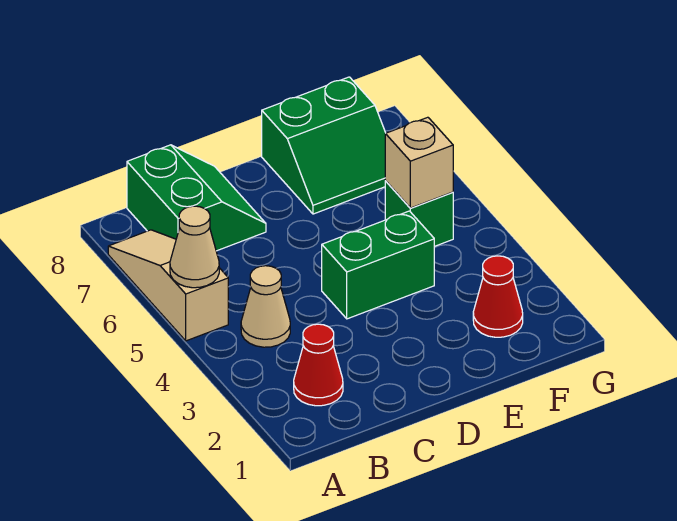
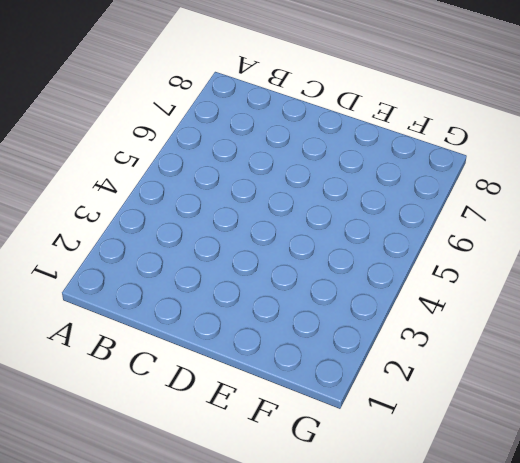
none -> tan 1x3 slope [108,230,228,341]
none -> red 1x1 cone [294,324,343,406]

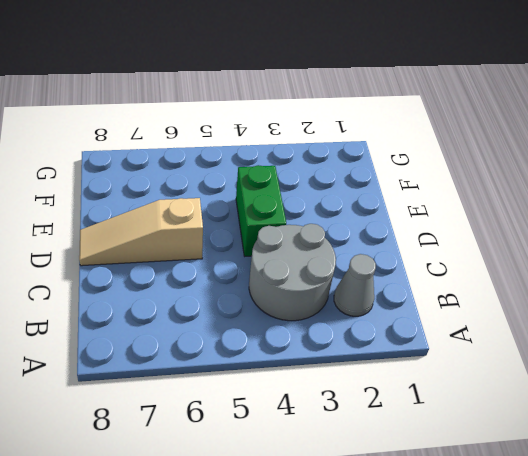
grey 1x1 cone [334,254,376,316] -> red 1x1 cone [294,324,343,406]
grey 2x2 round brick [249,224,336,321] -> tan 1x1 cone [241,266,290,347]
tan 1x3 slope [79,198,203,266] -> tan 1x3 slope moved to [108,230,228,341]
none -> green 2x2 slope [127,145,266,251]
none -> green 2x2 slope [262,77,386,214]

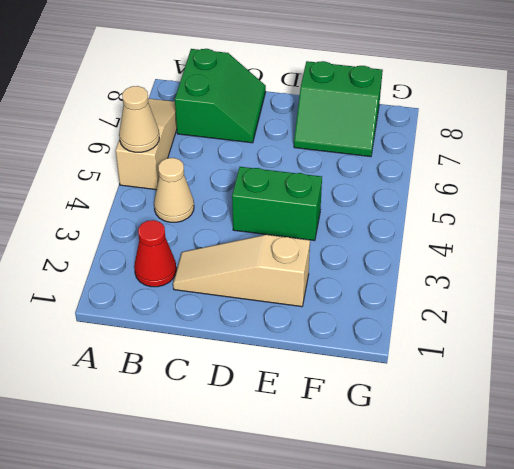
tan 1x3 slope [173,235,310,307] -> none
none -> red 1x1 cone [473,256,523,337]
none -> green 1x1 brick [385,181,453,246]

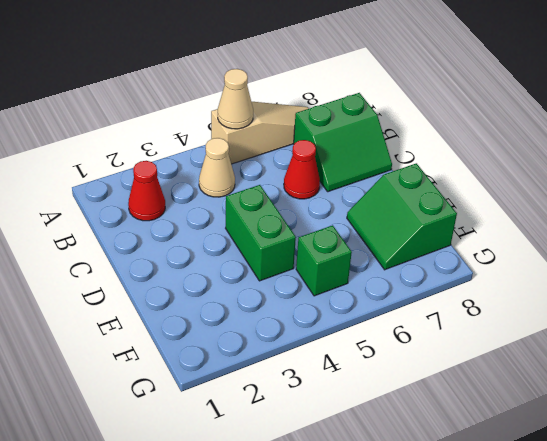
red 1x1 cone [284,140,320,199] -> red 1x1 cone moved to [473,256,523,337]
none -> tan 1x1 brick [385,117,453,208]

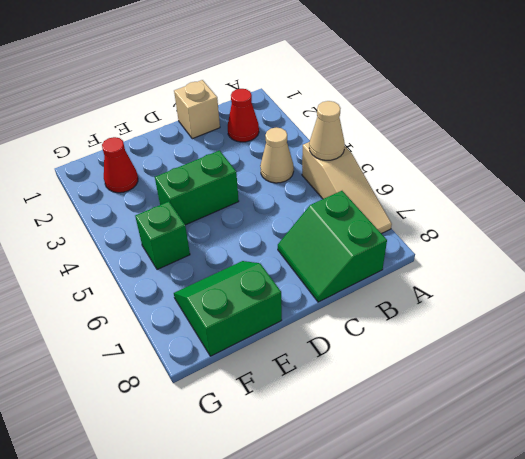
tan 1x1 brick [174,80,220,139] -> tan 1x1 brick moved to [385,117,453,208]

